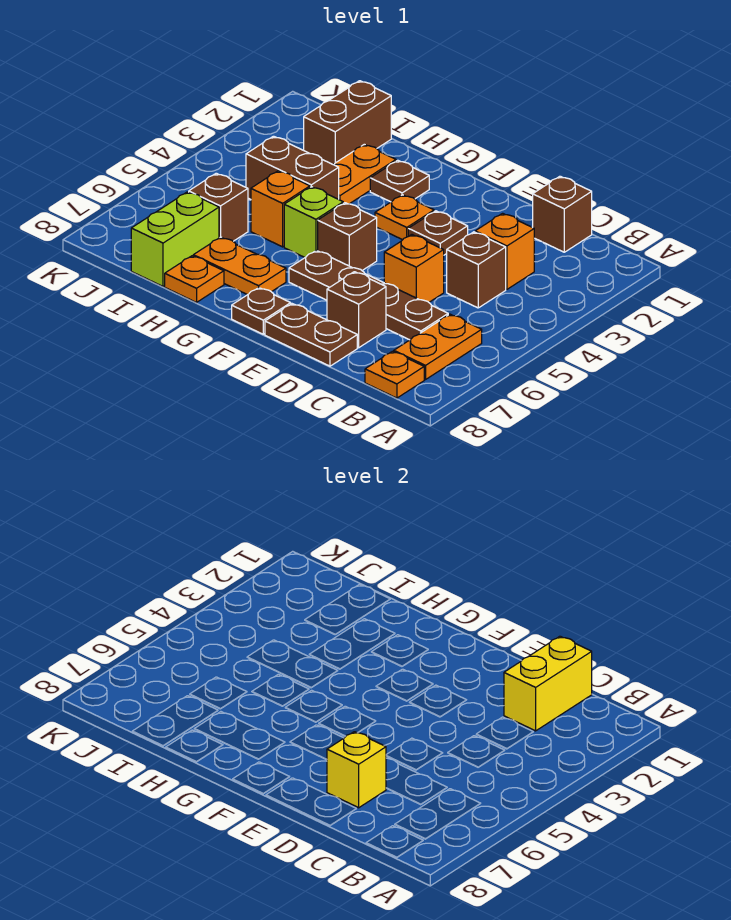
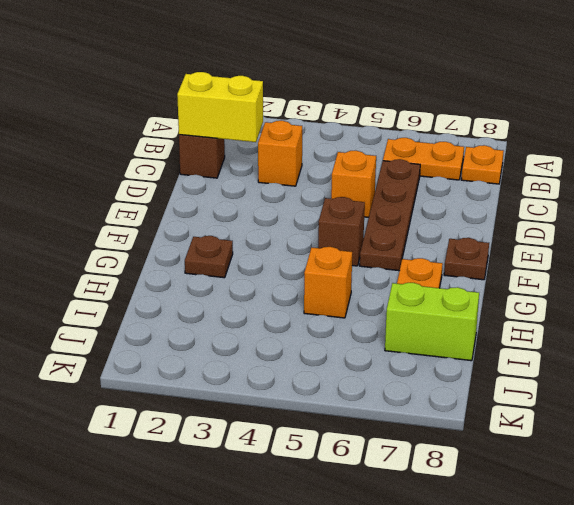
none -> brown 1x1 brick [447,232,506,308]
none -> brown 1x1 brick [327,272,386,348]
none -> brown 1x2 plate [265,304,357,366]

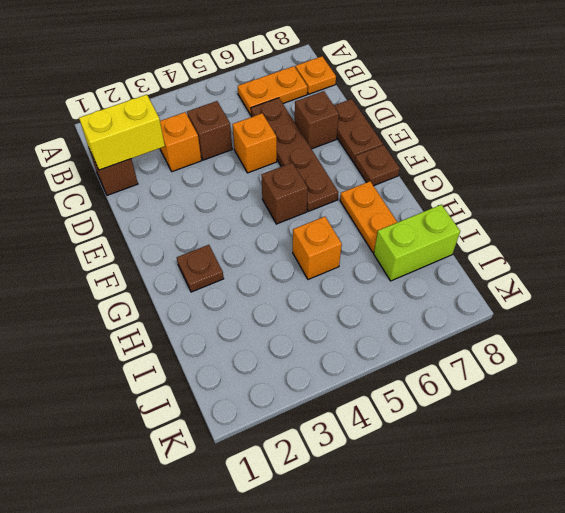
none -> brown 1x1 plate [408,211,468,255]
none -> orange 1x1 plate [375,195,434,240]
none -> lime 1x1 brick [284,187,343,257]

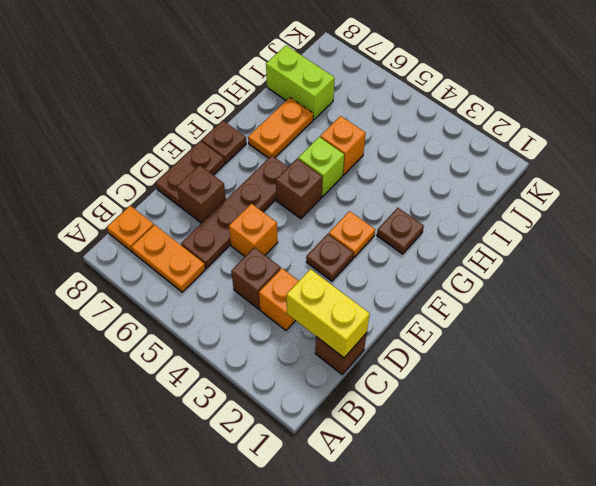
none -> orange 1x2 plate [333,144,396,204]
none -> brown 1x2 brick [246,136,339,199]
none -> orange 1x1 plate [165,256,224,302]

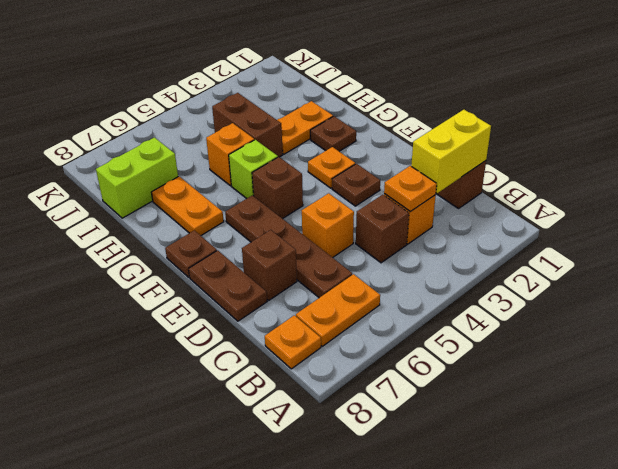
orange 1x1 plate [384,166,437,212] -> orange 1x1 plate moved to [165,256,224,302]
none -> brown 1x2 brick [304,81,391,164]
none -> brown 1x1 brick [189,173,248,241]
none -> yellow 1x1 brick [327,732,386,808]

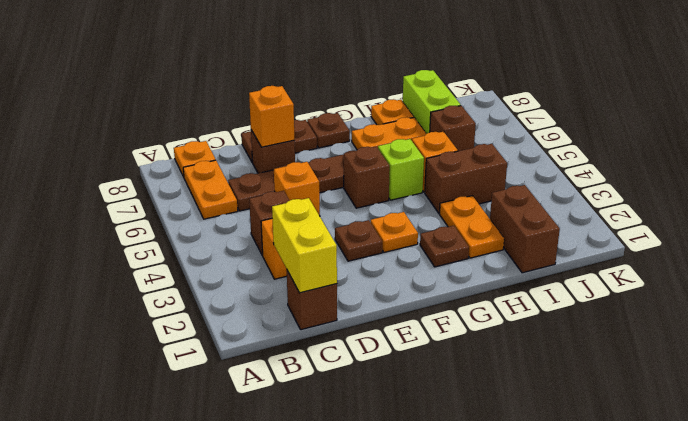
orange 1x1 brick [249,86,295,147] -> yellow 1x1 brick [327,732,386,808]

